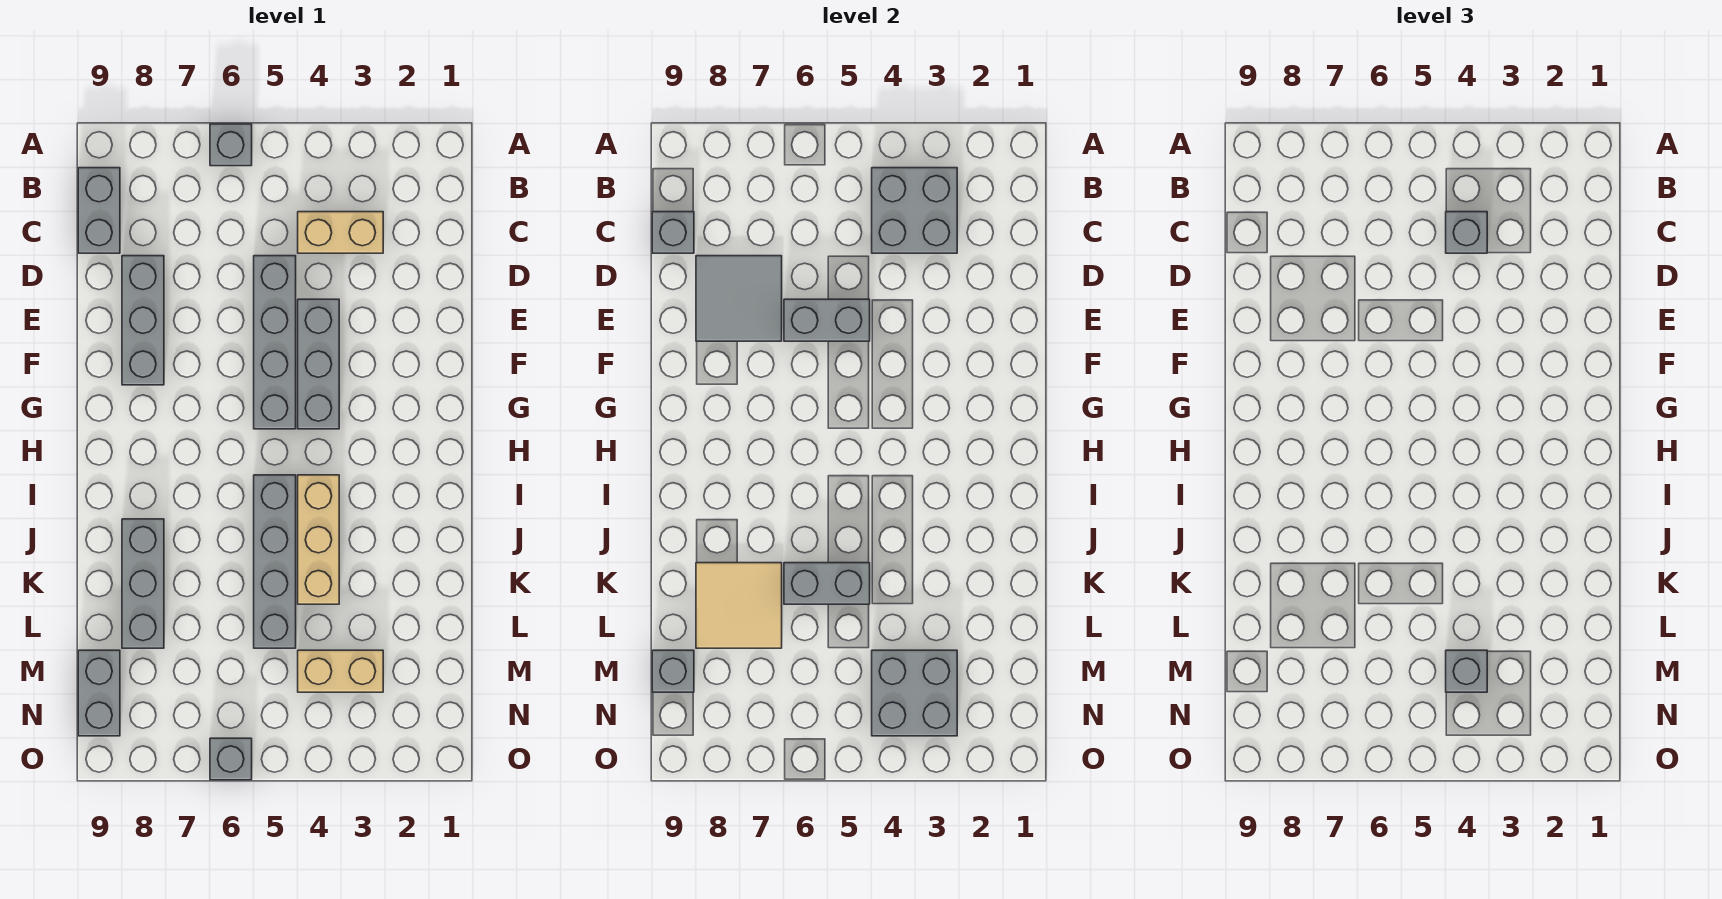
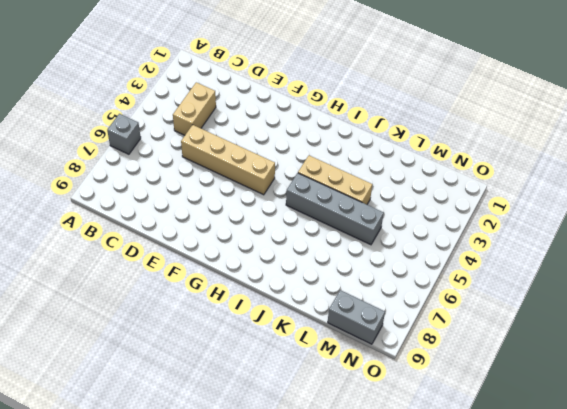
tan 1x4 brick [181,125,275,195] -> grey 1x4 brick [254,256,296,429]
none -> grey 1x2 brick [78,168,120,253]
none -> grey 1x3 brick [122,256,164,385]
none -> grey 1x3 brick [298,299,339,429]

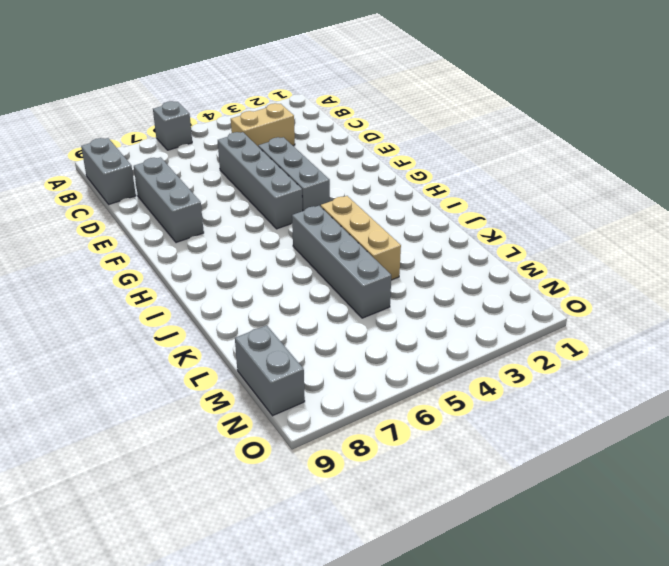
none -> grey 1x3 brick [122,519,164,648]
none -> tan 1x2 brick [298,650,383,692]
none -> grey 1x1 brick [210,738,252,780]

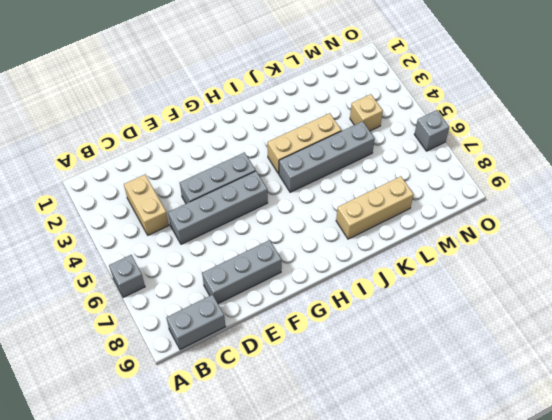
tan 1x3 brick [336,176,414,239] -> grey 1x3 brick [122,519,164,648]
tan 1x1 brick [350,94,383,131] -> tan 1x2 brick [298,650,383,692]
none -> grey 1x2 brick [78,650,120,736]
none -> grey 2x2 brick [872,168,957,253]
none -> grey 1x1 brick [652,212,694,253]

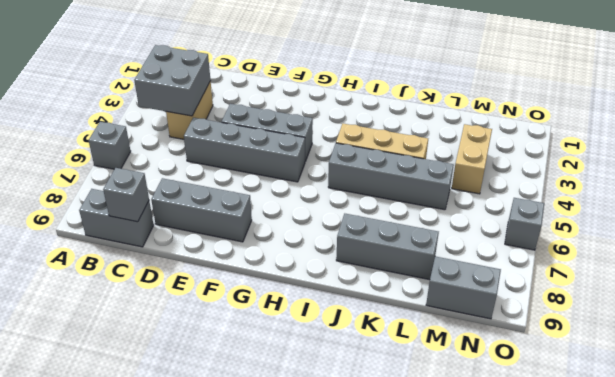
none -> grey 2x2 tile [696,256,782,341]
none -> grey 1x2 brick [784,299,870,341]
none -> grey 1x2 brick [784,563,870,604]

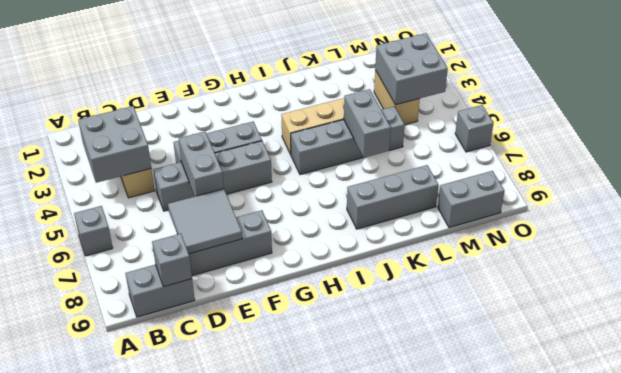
none -> tan 2x2 tile [696,563,782,648]
none -> grey 1x1 brick [652,650,694,692]
none -> grey 1x1 brick [1446,212,1487,253]

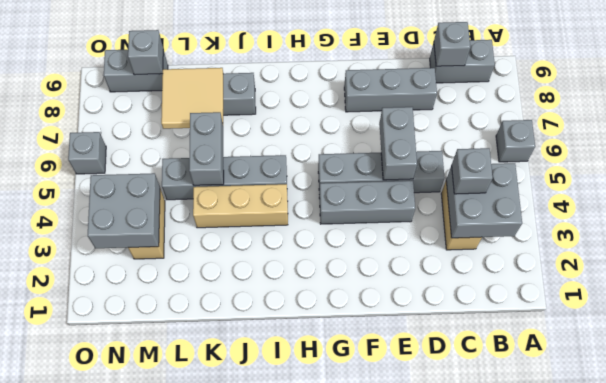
none -> grey 2x2 tile [696,256,782,341]
none -> grey 1x1 brick [1446,650,1487,692]

